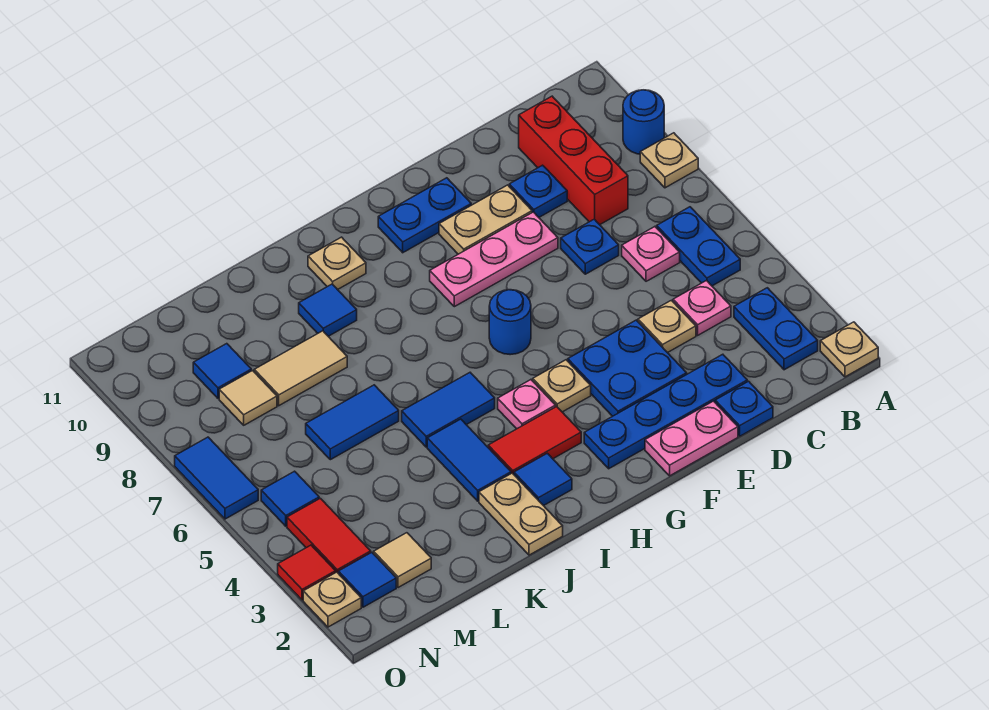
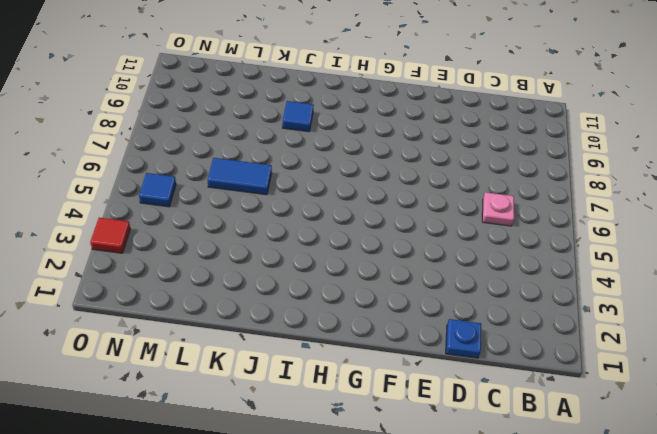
none -> tan 1x1 plate [820,322,878,377]
none -> tan 1x1 plate [640,133,698,188]
none -> blue 1x1 round brick [623,90,664,154]
none -> blue 1x2 plate [734,288,818,370]

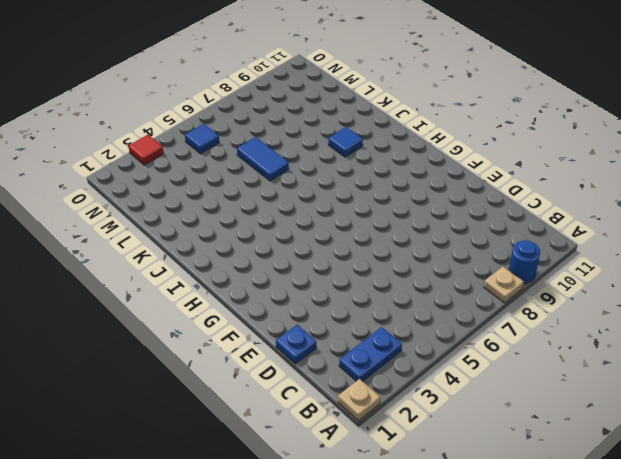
none -> blue 1x2 plate [657,207,740,286]
none -> pink 1x1 plate [673,281,731,335]
none -> pink 1x1 plate [622,227,680,281]
none -> red 1x3 brick [519,96,628,225]

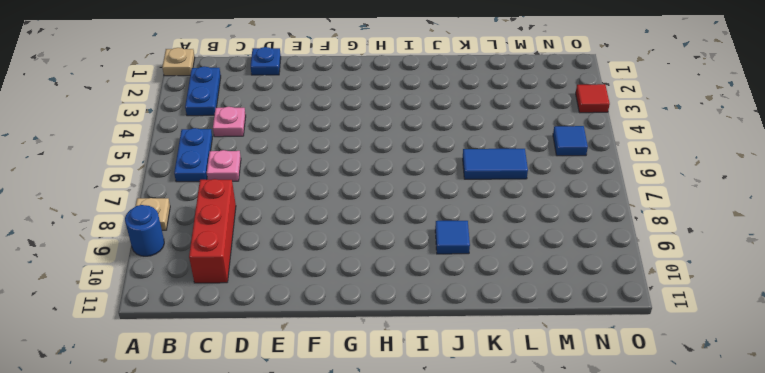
none -> blue 1x4 plate [584,354,747,469]
none -> tan 1x1 plate [638,300,696,353]
none -> blue 1x1 plate [561,219,619,274]
none -> blue 1x1 plate [509,165,567,217]

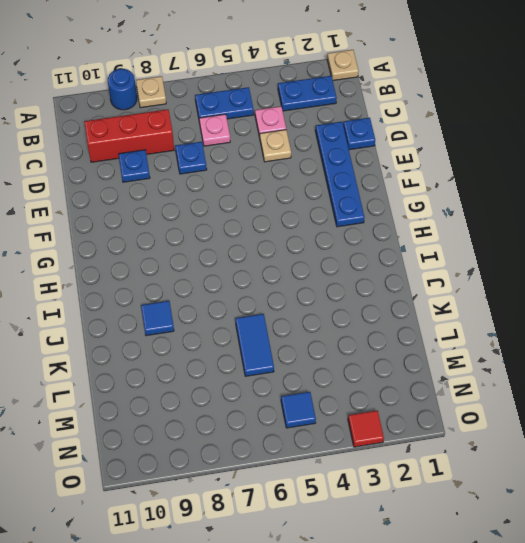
none -> pink 1x2 plate [645,401,738,476]
none -> blue 2x2 plate [568,320,687,416]
none -> pink 1x3 plate [430,212,558,307]
none -> tan 1x2 plate [439,185,532,254]

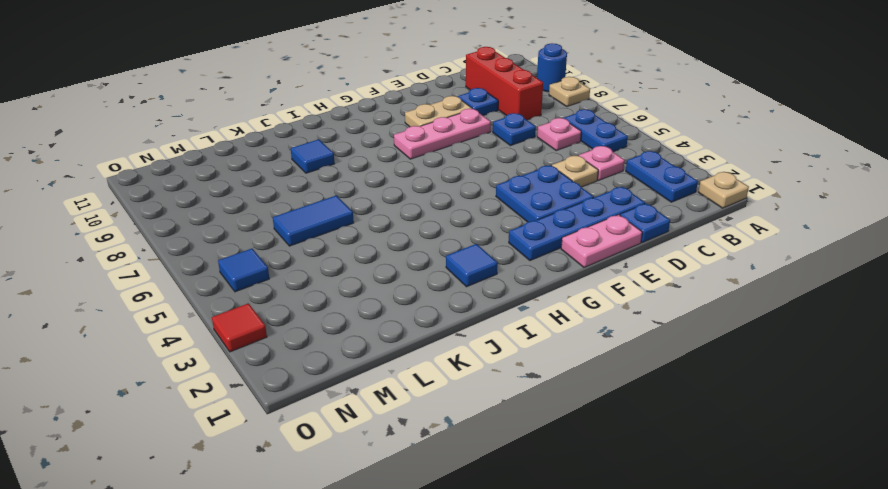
none -> blue 1x2 plate [378,178,471,253]
none -> tan 1x1 plate [533,360,591,412]
none -> blue 1x1 round brick [489,290,531,355]
none -> red 1x2 tile [488,407,581,474]

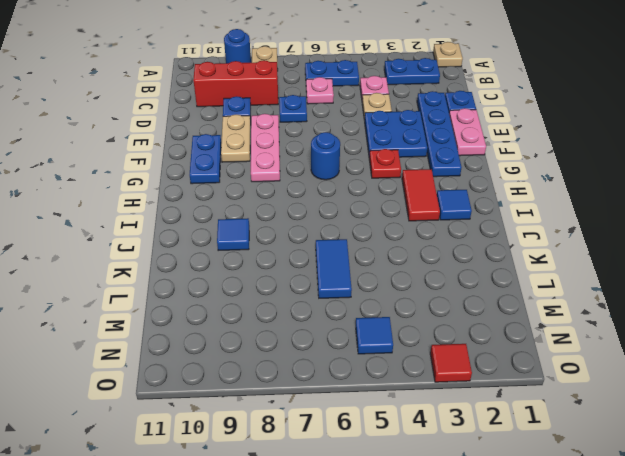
red 1x1 plate [369,149,401,178] -> tan 1x1 plate [533,360,591,412]
none -> pink 1x1 plate [498,380,556,429]
none -> blue 1x2 tile [402,373,495,447]
none -> tan 1x1 plate [308,237,366,290]
none -> tan 1x2 plate [479,473,563,555]

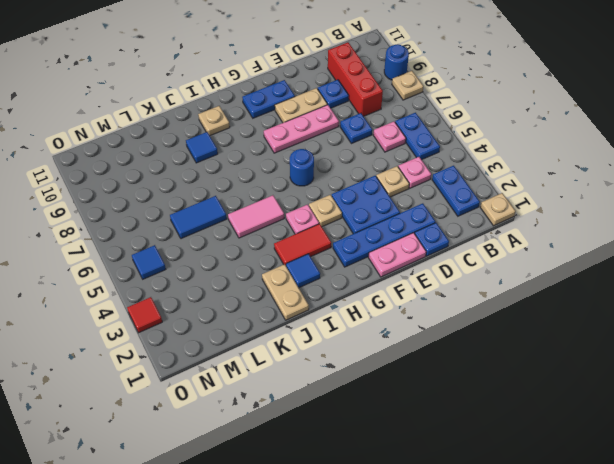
pink 1x2 tile [228,195,284,238] -> blue 1x2 tile [402,373,495,447]
none -> blue 1x2 tile [427,419,511,501]
none -> tan 1x2 tile [254,331,347,406]
none -> tan 1x1 tile [374,533,431,588]
none -> tan 1x1 tile [219,371,277,425]

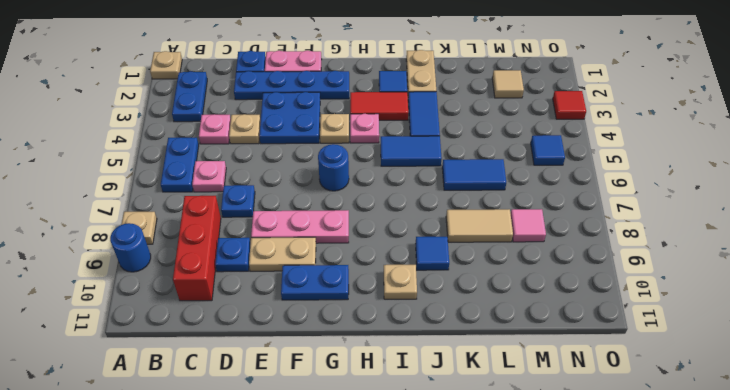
pink 1x1 tile [511,209,546,242] -> tan 1x1 tile [219,371,277,425]
none -> blue 1x1 tile [193,344,251,398]
none -> blue 1x1 tile [338,552,396,607]
none -> red 1x2 tile [287,498,371,573]
none -> tan 1x1 plate [303,572,361,627]

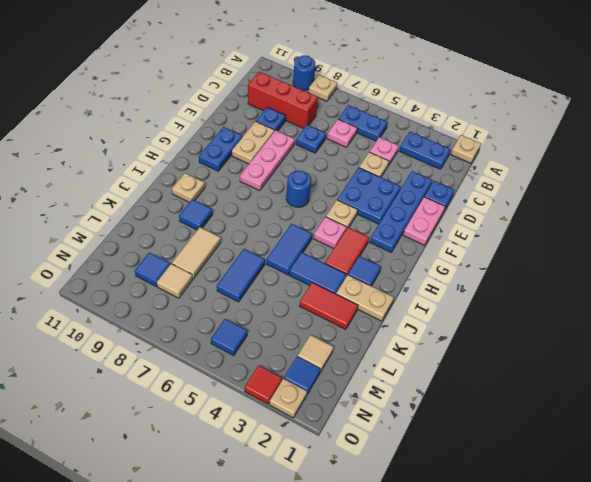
red 1x2 tile [300,283,358,330] -> red 1x2 tile moved to [287,498,371,573]
none -> blue 1x2 tile [175,437,258,519]

